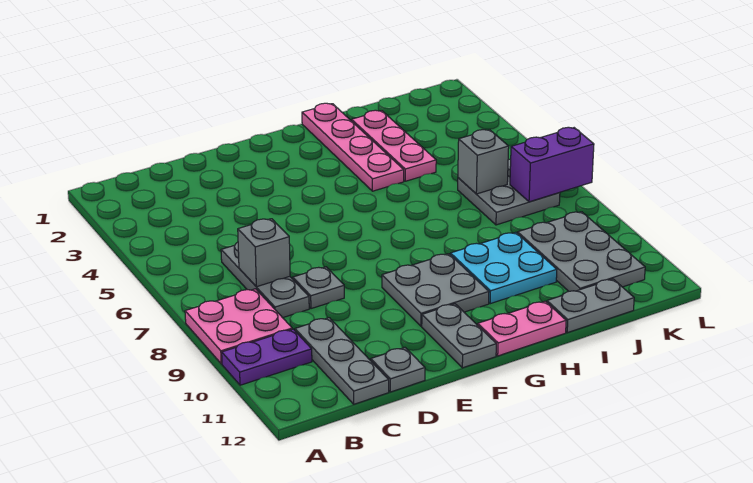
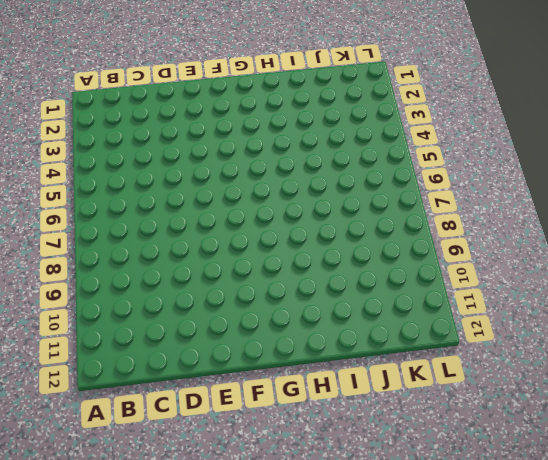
none -> pink 2x2 plate [185,289,292,364]
none -> purple 1x2 plate [222,329,312,385]
none -> grey 1x3 plate [221,242,309,318]

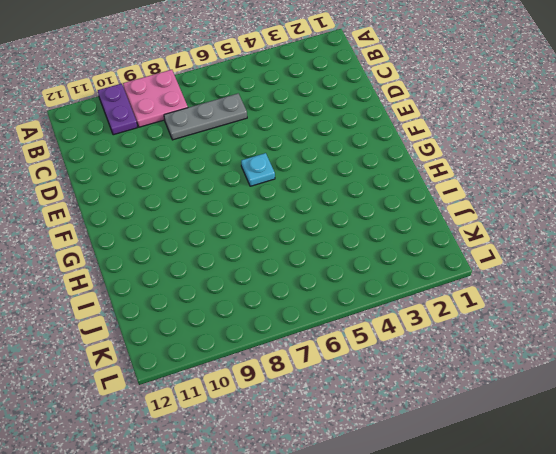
cyan 1x1 plate [241,153,275,186] -> none
none -> grey 1x3 plate [295,318,389,404]
none -> grey 1x1 plate [293,267,344,309]
none -> grey 1x1 plate [371,348,425,392]

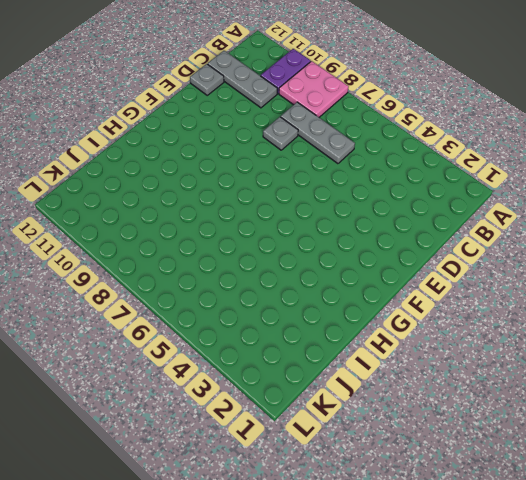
none -> grey 2x2 plate [382,254,489,326]
none -> grey 1x2 plate [422,304,496,368]
none -> pink 1x2 plate [478,301,566,356]

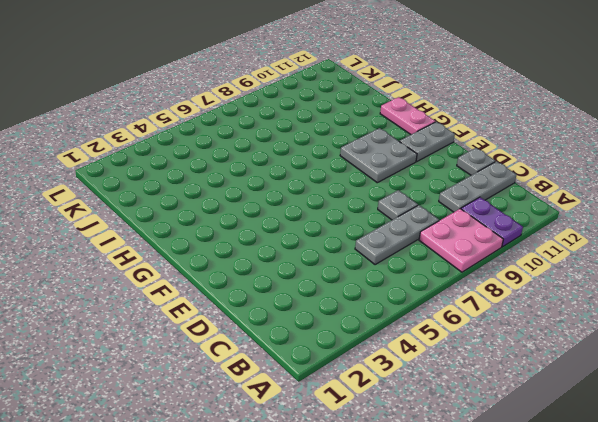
none -> pink 1x4 plate [302,103,404,191]
none -> cyan 2x2 plate [451,232,557,304]
none -> pink 1x3 plate [352,110,436,181]

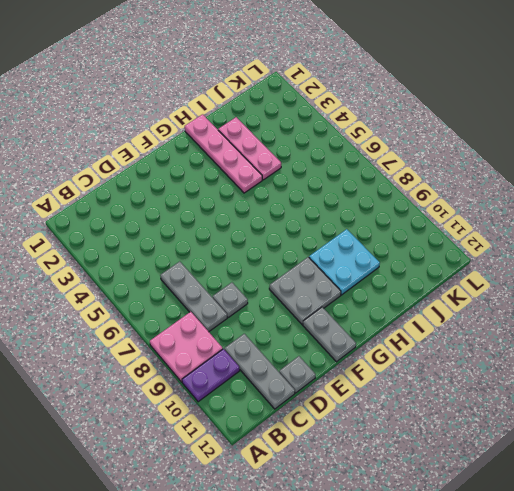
none -> pink 1x2 plate [478,301,566,356]
none -> grey 1x2 plate [547,279,634,333]
none -> grey 2x2 plate [458,159,560,225]

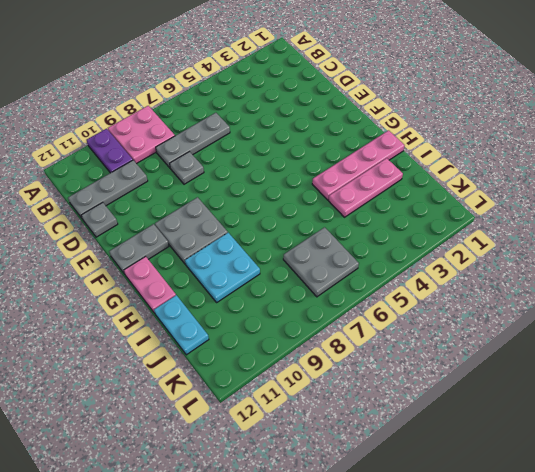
cyan 1x2 plate [154,295,209,355] -> grey 1x2 plate [547,279,634,333]
none -> grey 2x3 plate [518,212,645,291]
none -> grey 1x1 brick [238,219,290,287]
none -> grey 1x1 brick [458,130,509,194]

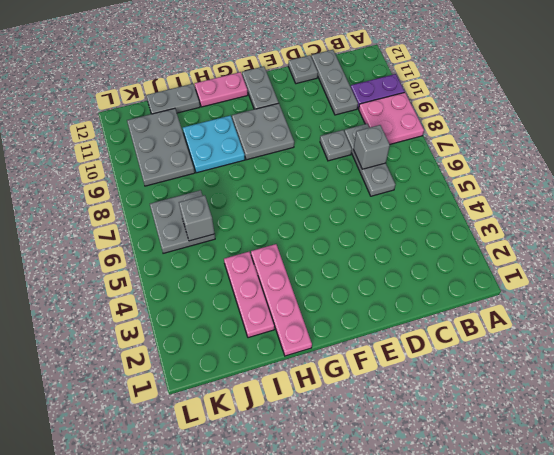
none -> purple 1x2 brick [510,127,594,202]

